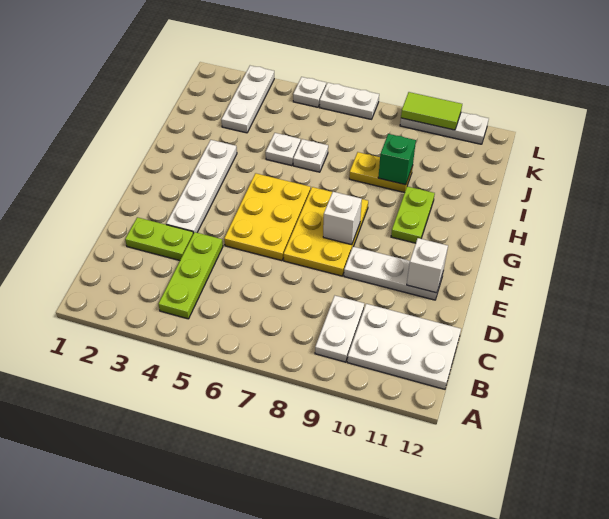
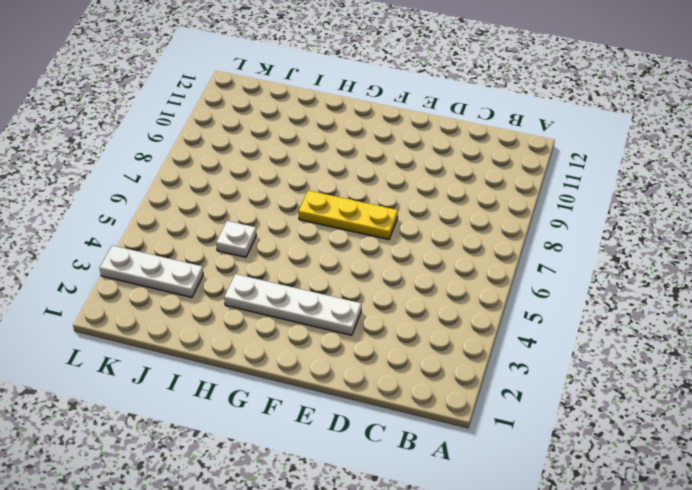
yellow 1x3 plate [299,190,398,240] -> yellow 2x3 plate [284,187,368,276]
none -> lime 1x3 plate [158,232,223,319]
none -> white 1x2 plate [315,296,364,362]
none -> white 2x3 plate [347,304,461,389]

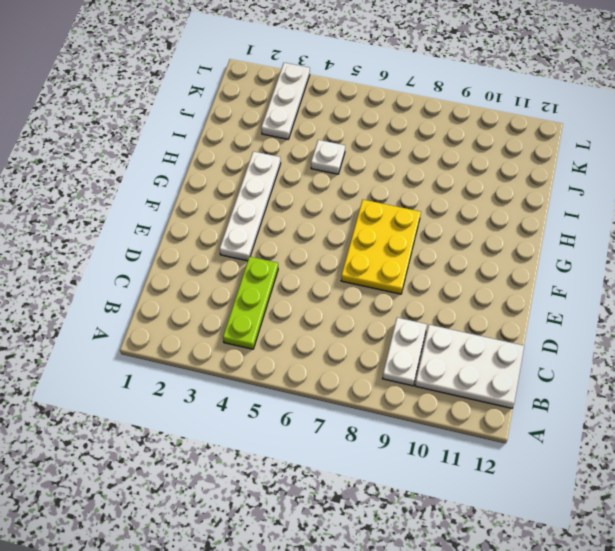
none -> lime 1x2 plate [125,217,193,260]
none -> yellow 2x3 plate [224,173,311,261]
none -> white 1x3 plate [344,247,443,300]

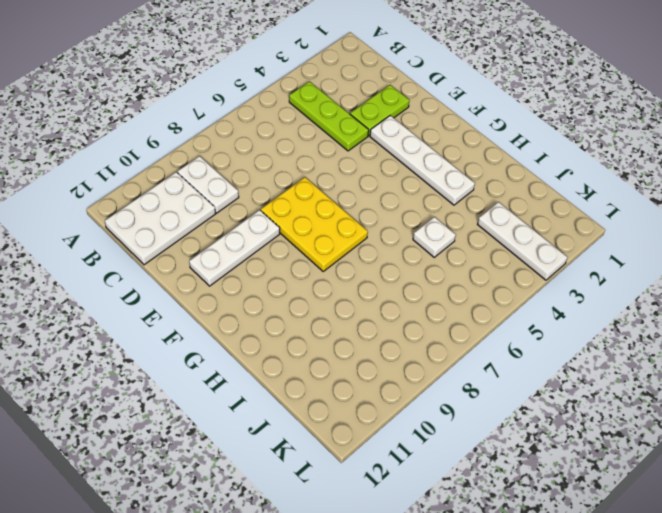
none -> yellow 2x3 plate [224,173,311,261]
none -> lime 1x2 plate [391,186,435,243]
none -> white 1x1 plate [293,139,328,172]

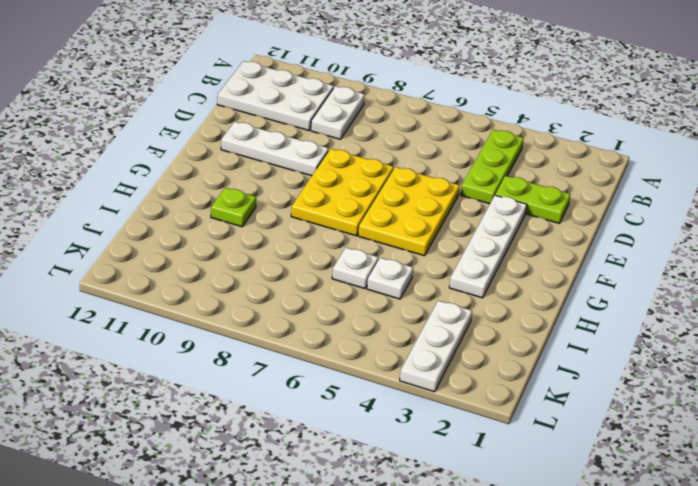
lime 1x1 plate [211,188,256,227] -> lime 1x2 plate [391,186,435,243]
none -> yellow 1x2 plate [349,152,413,193]
none -> white 1x1 plate [293,77,326,107]
none -> white 1x2 plate [320,83,379,119]

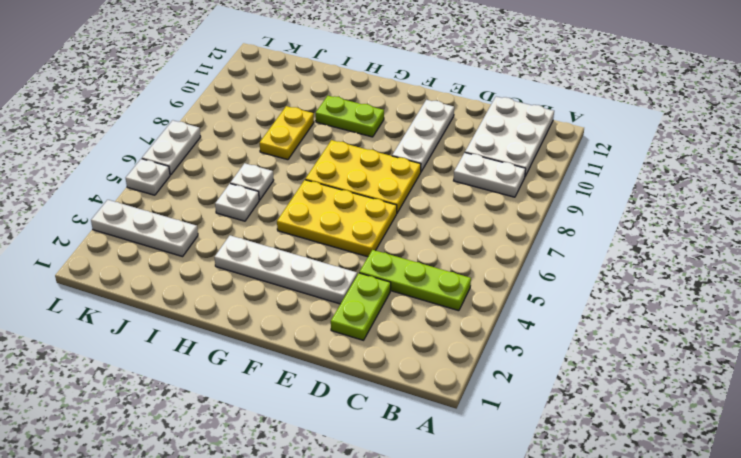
none -> white 1x3 plate [400,112,489,144]
none -> white 1x1 brick [407,238,448,293]
none -> white 1x1 brick [323,192,362,245]

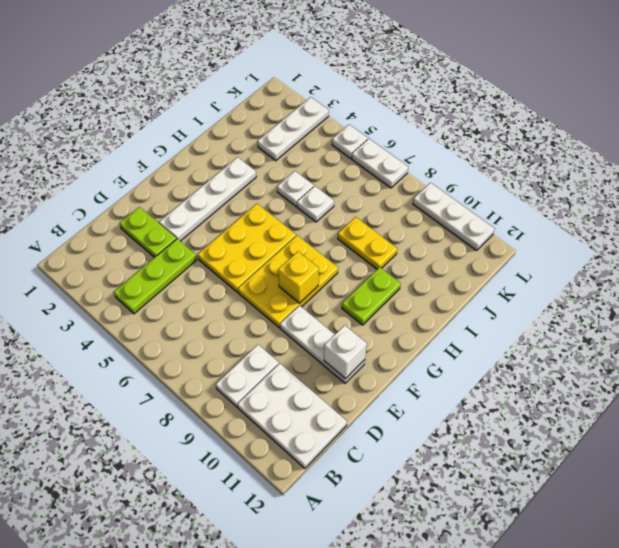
yellow 1x1 brick [278,252,319,303] -> white 1x1 brick [323,192,362,245]
none -> green 1x1 brick [378,134,416,185]
none -> lime 1x2 tile [401,92,462,130]

